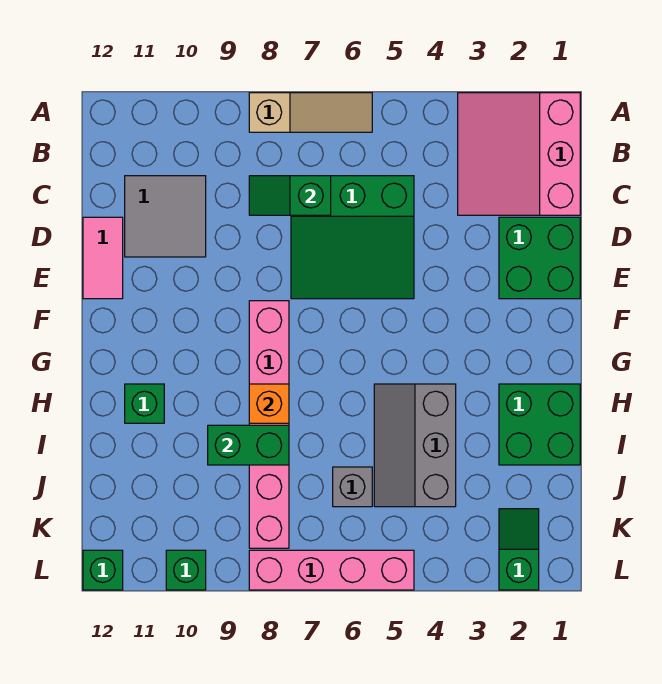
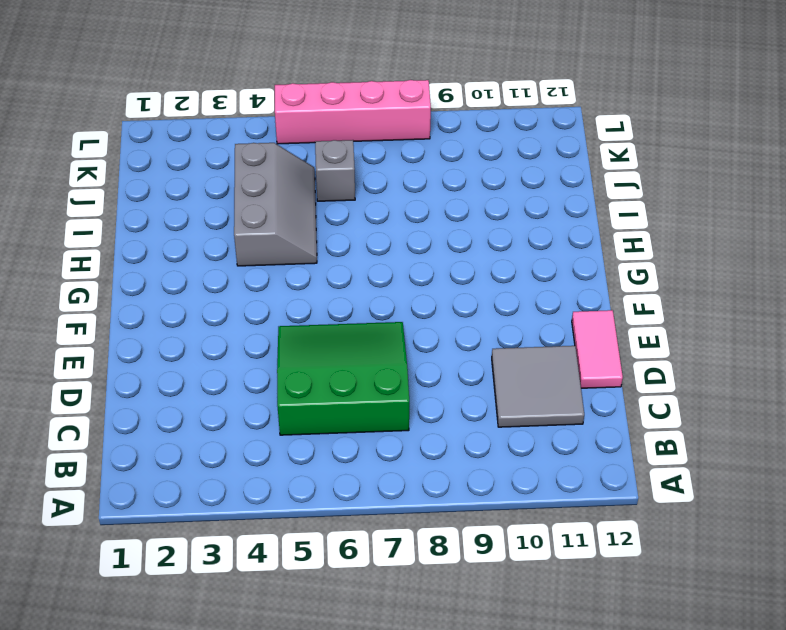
none -> pink 3x3 slope [458,93,580,215]
none -> tan 1x3 slope [249,93,372,132]
none -> green 2x2 brick [499,217,580,299]

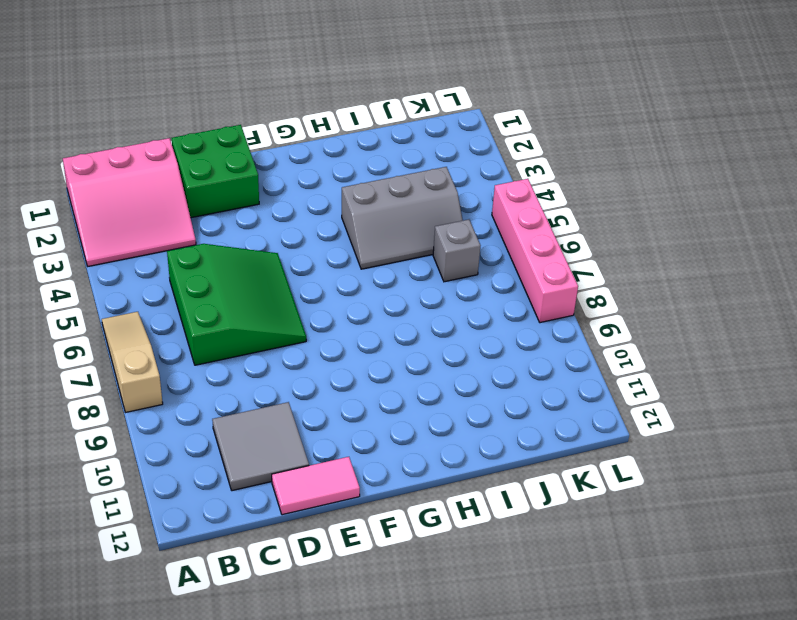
none -> pink 1x6 brick [249,301,289,548]
none -> green 2x2 brick [499,384,580,465]
none -> green 1x1 brick [125,384,164,423]

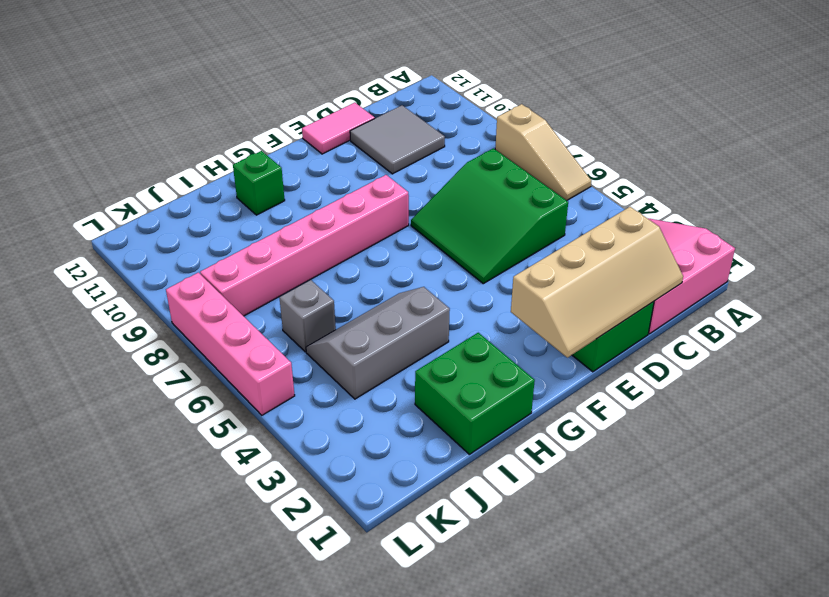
tan 2x4 slope [511,207,683,358] -> none
none -> green 1x2 slope [499,509,539,590]
none -> green 1x1 brick [166,550,206,590]
none -> green 1x1 brick [83,550,123,590]

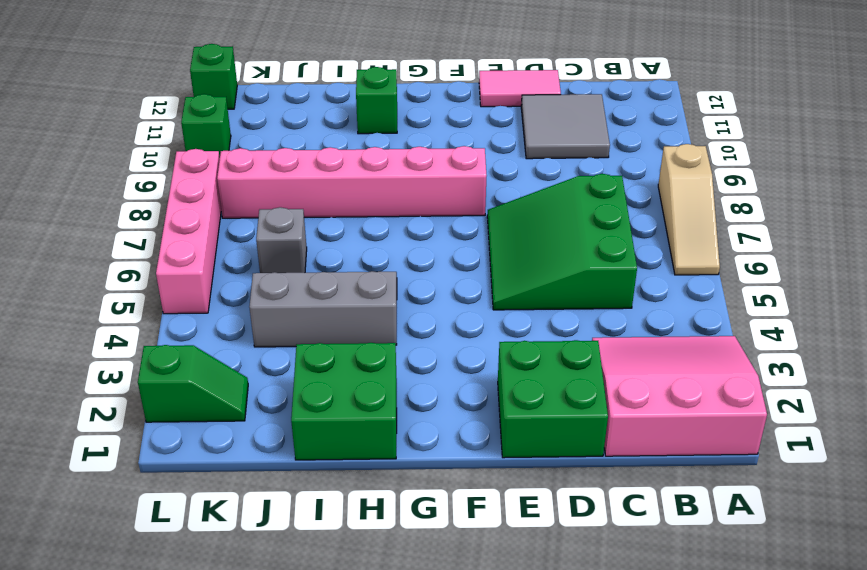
none -> green 1x2 slope [249,176,331,215]
none -> orange 1x1 brick [249,384,289,423]
none -> green 1x2 brick [208,425,289,465]

